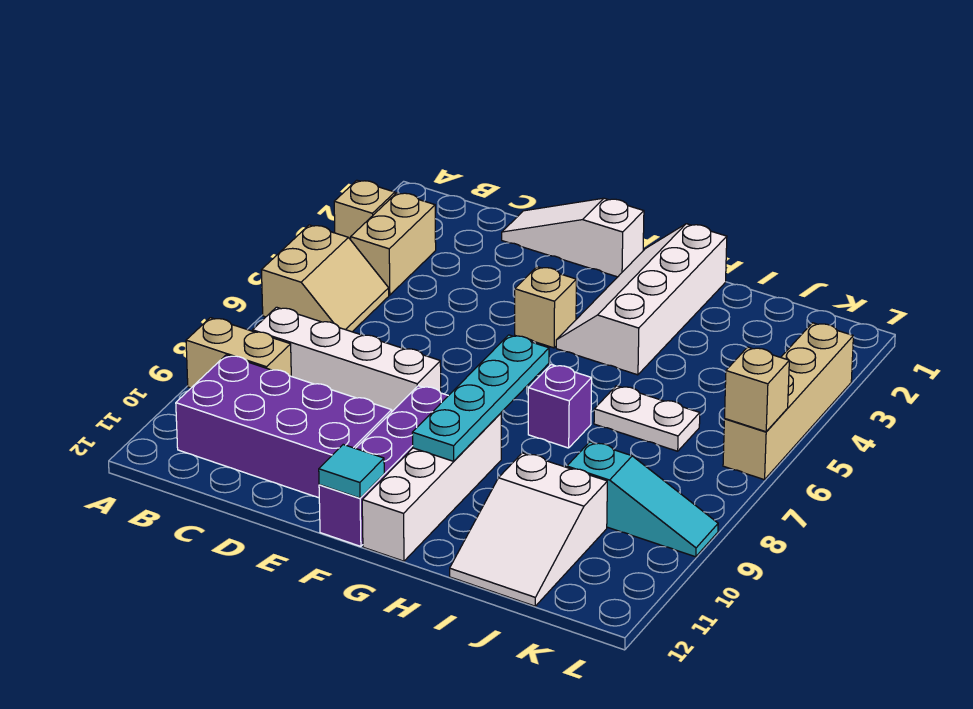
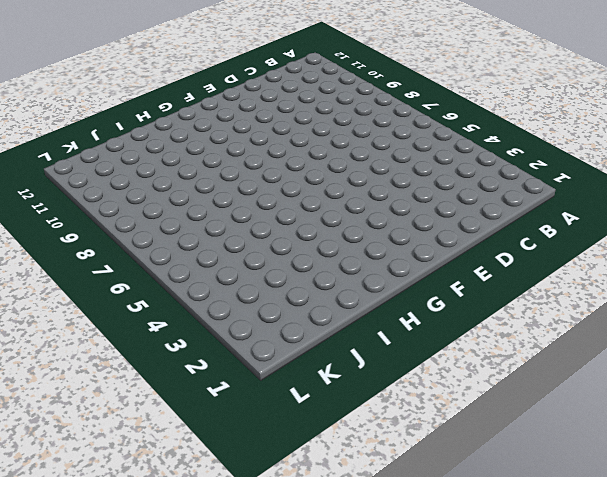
none -> tan 1x1 brick [334,180,395,240]
none -> tan 2x2 slope [262,225,389,332]
none -> tan 1x2 brick [186,318,291,388]

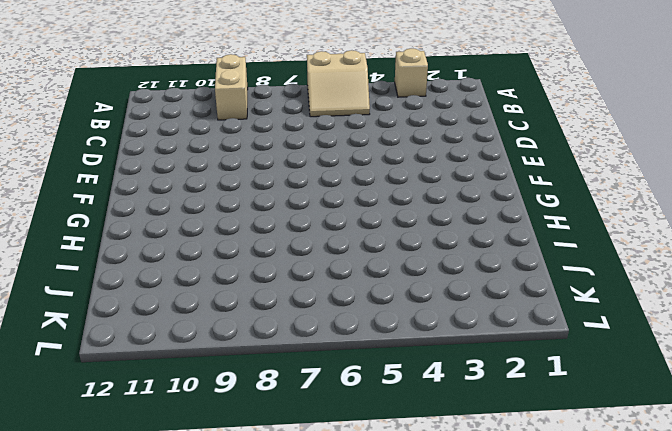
none -> tan 1x2 brick [351,193,436,295]
none -> white 1x4 brick [253,307,441,411]
none -> purple 2x4 brick [176,355,392,498]

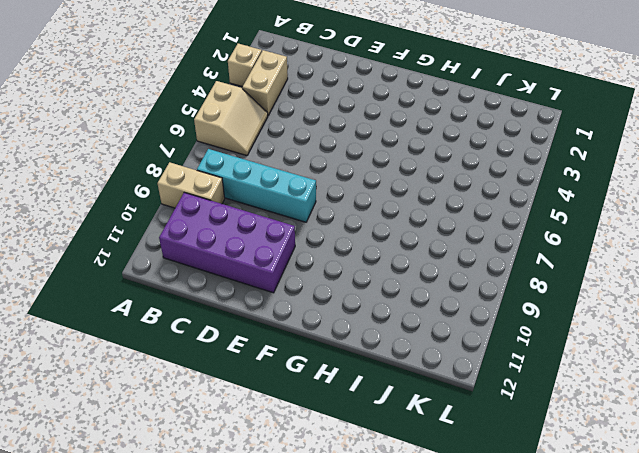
cyan 1x4 brick [197,149,316,222] -> white 1x4 brick [253,307,441,411]
none -> white 1x3 slope [502,198,644,277]
none -> tan 1x1 brick [515,267,576,348]
none -> purple 1x4 brick [319,386,448,546]

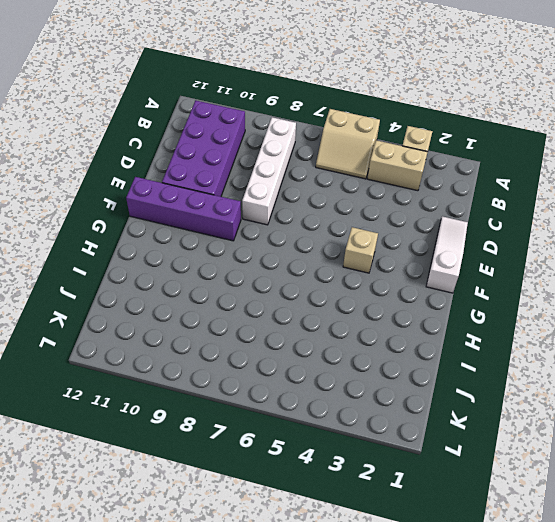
none -> tan 1x2 brick [186,318,291,388]
none -> white 2x4 slope [556,224,727,375]
none -> white 1x4 brick [362,413,501,561]

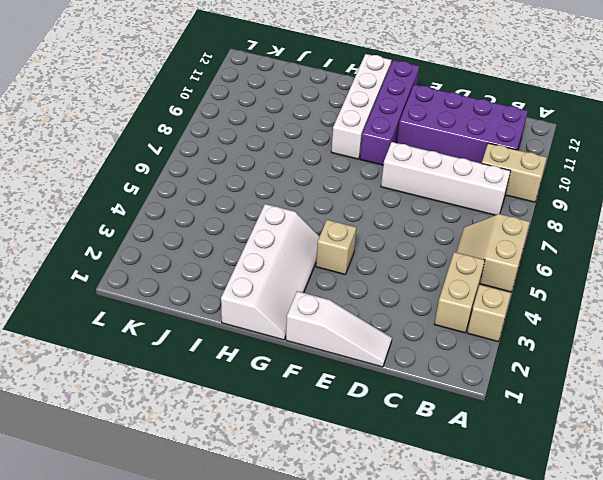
none -> purple 1x1 brick [528,365,592,448]
none -> white 1x2 plate [594,386,700,451]
none -> white 2x3 slope [450,453,607,606]

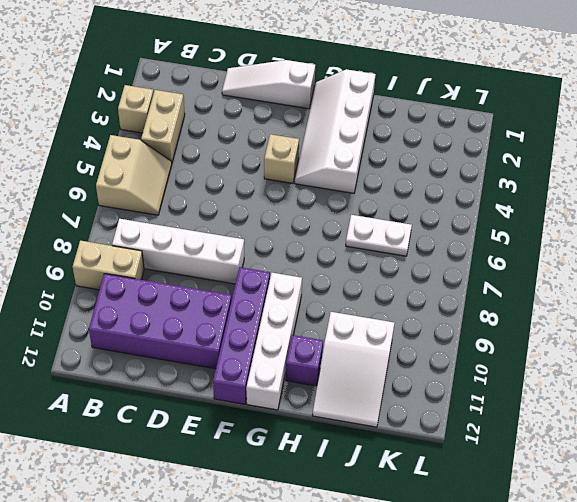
purple 1x1 brick [286,335,323,386] -> purple 1x1 brick moved to [528,365,592,448]
none -> cyan 1x3 slope [567,442,718,557]
none -> tan 1x4 brick [723,323,853,480]
none -> cyan 1x1 tile [319,445,384,498]

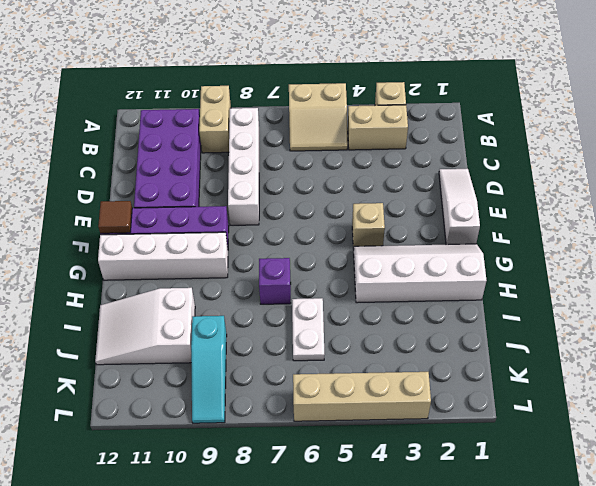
brown 1x1 tile [98,201,132,234] -> cyan 1x1 tile [319,445,384,498]
none -> cyan 1x4 plate [412,335,549,461]
none -> tan 1x1 brick [725,347,789,432]

